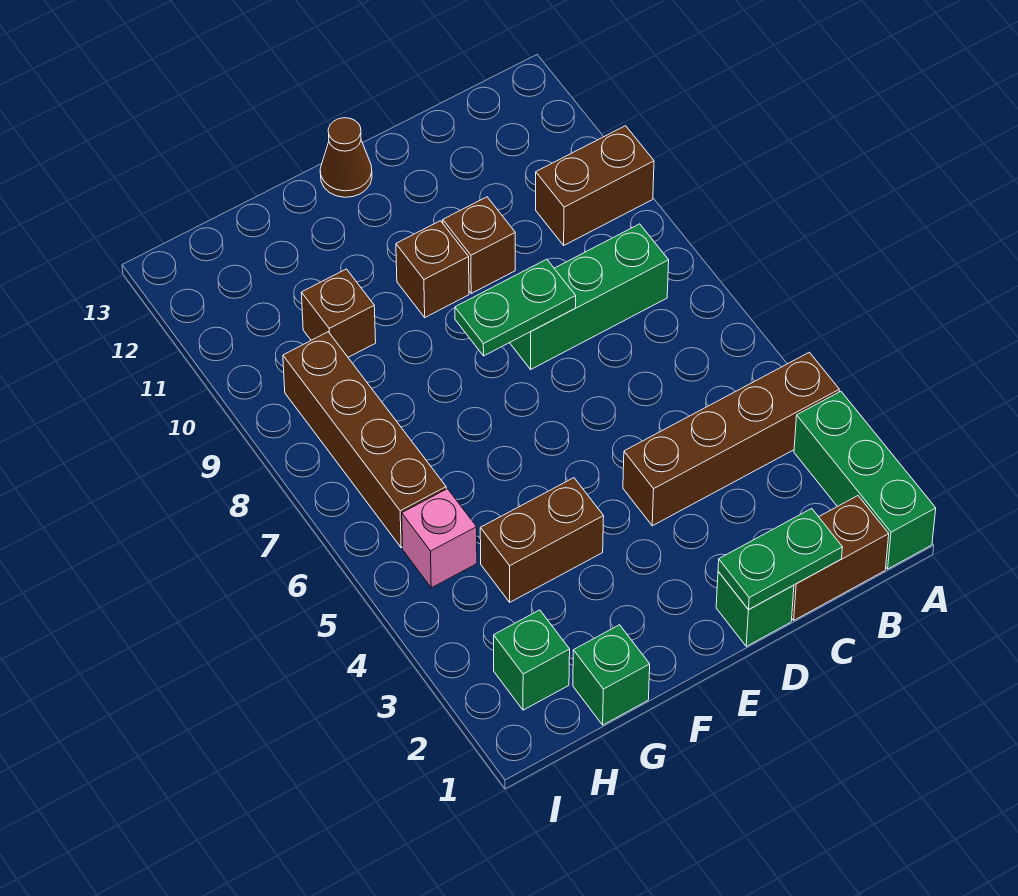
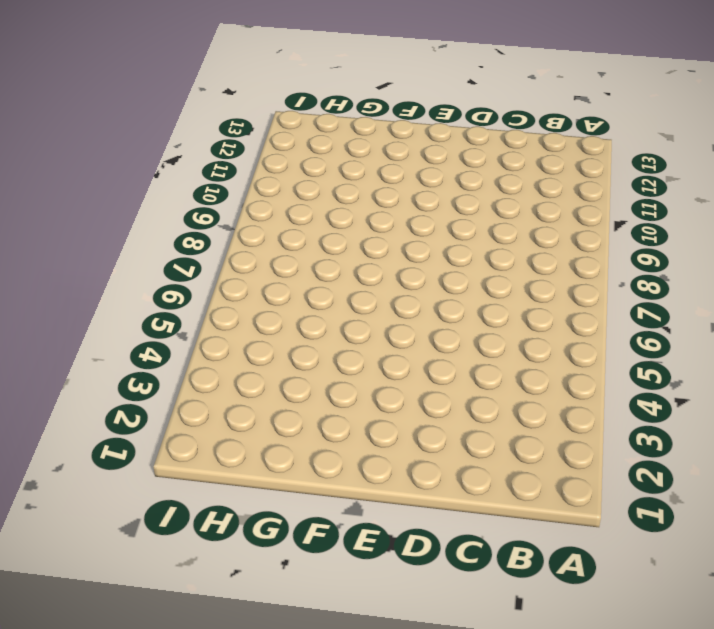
none -> green 1x3 brick [794,391,936,569]
none -> brown 1x4 brick [623,352,839,526]
none -> brown 1x2 brick [536,126,654,245]

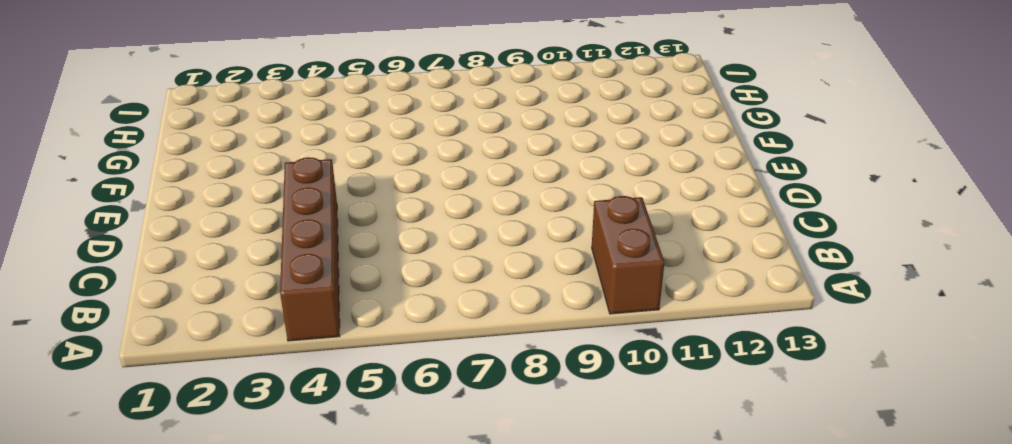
none -> green 1x3 brick [794,391,936,569]
none -> brown 1x2 brick [792,496,889,620]
none -> green 1x3 brick [510,224,669,369]

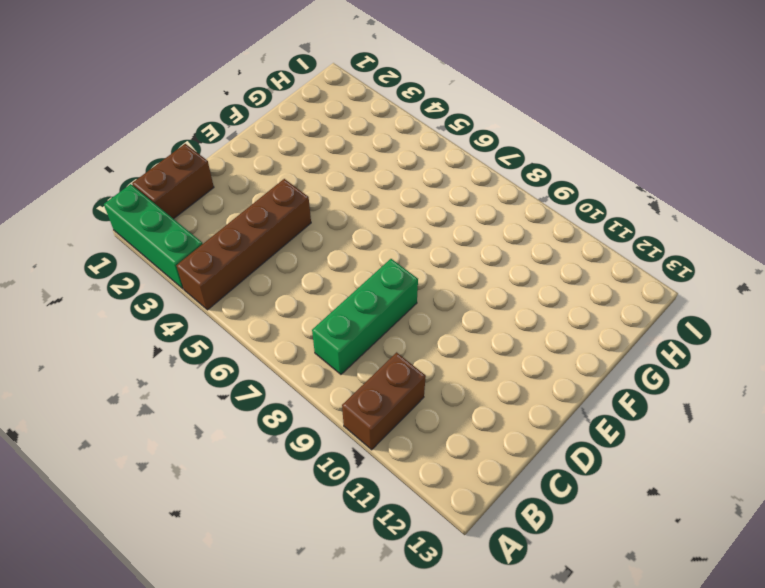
none -> green 1x1 brick [716,572,794,646]
none -> brown 1x1 brick [443,197,515,293]
none -> brown 1x1 brick [396,221,469,317]

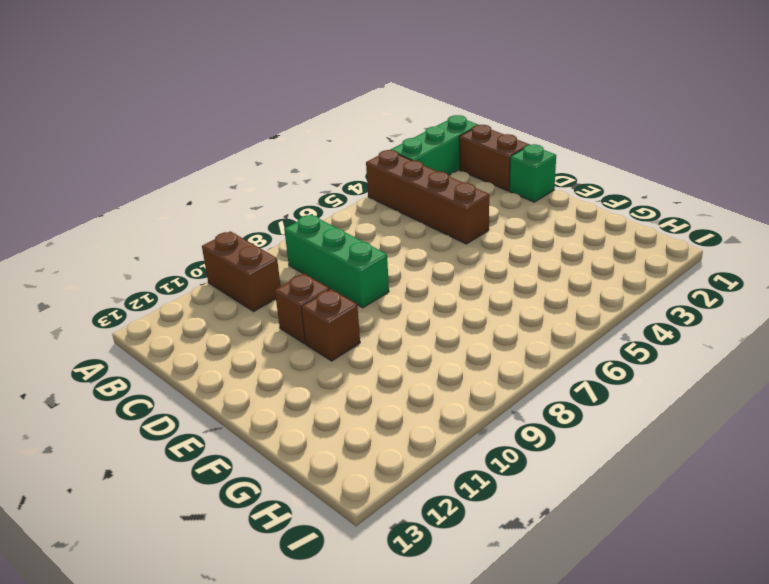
none -> brown 1x1 cone [320,118,372,197]
none -> brown 1x2 brick [480,478,604,602]
none -> green 1x1 brick [573,625,650,725]

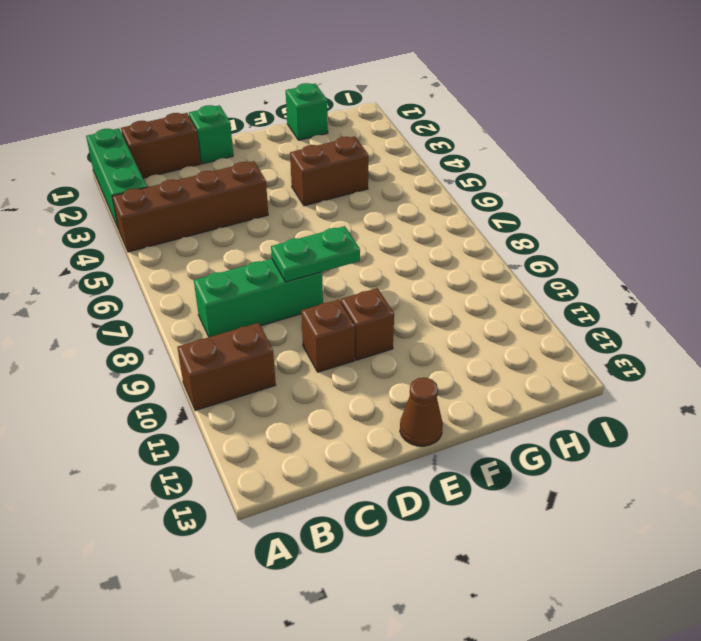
none -> brown 1x1 brick [301,269,376,357]
none -> green 1x1 brick [494,610,570,710]
none -> pink 1x1 brick [402,489,477,588]

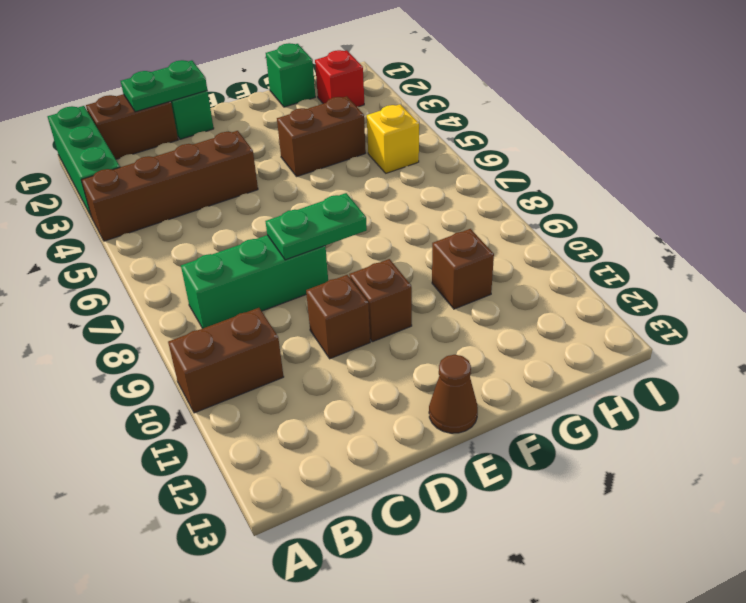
red 1x1 brick [315,50,364,107] -> green 1x1 brick [494,610,570,710]
yellow 1x1 brick [367,104,419,173] -> pink 1x1 brick [402,489,477,588]
none -> brown 1x4 brick [283,332,446,548]

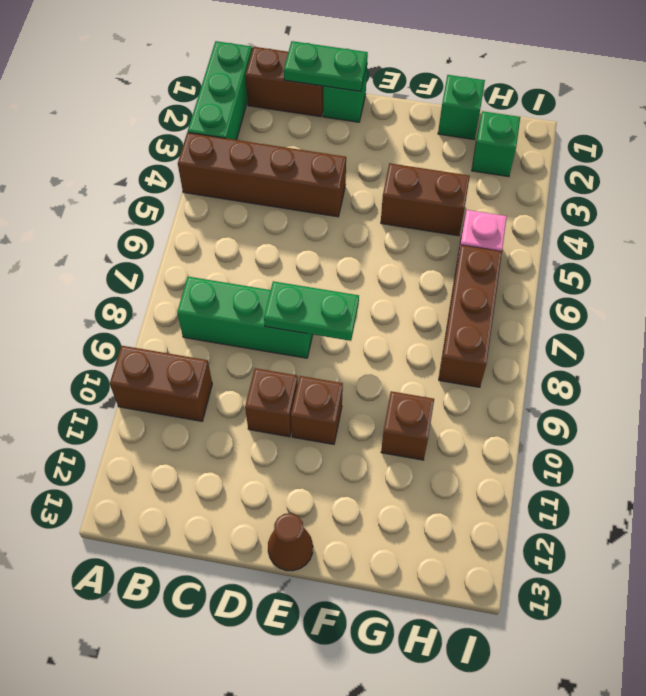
brown 1x3 brick [439,245,502,387] -> brown 1x4 brick [283,332,446,548]

